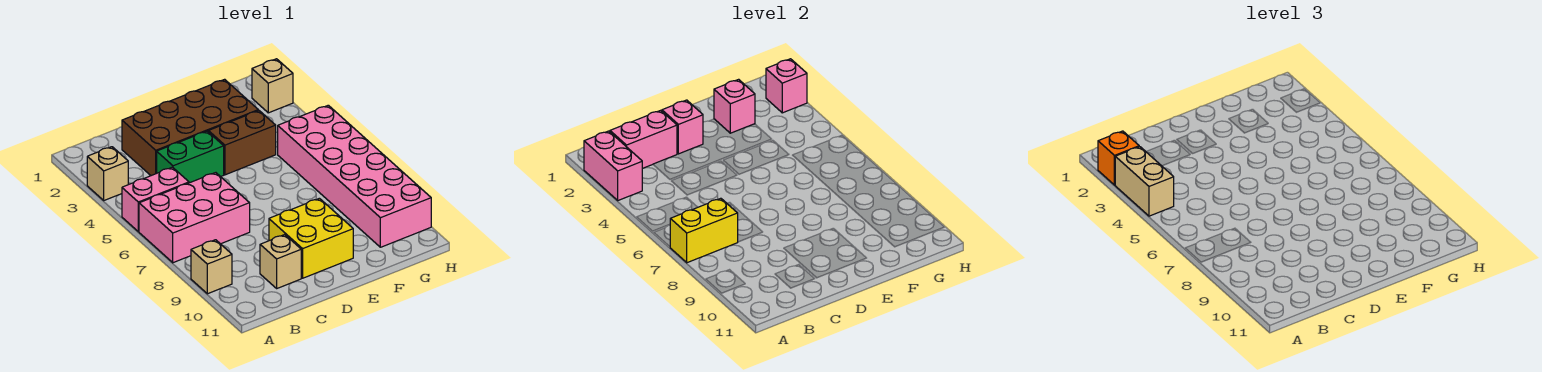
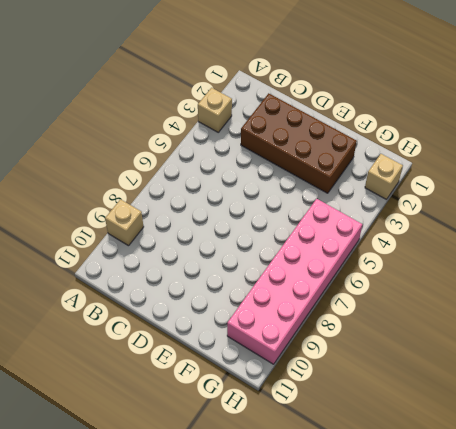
none -> pink 1x2 brick [122,167,189,232]
none -> pink 2x3 brick [139,173,250,263]
none -> green 1x2 brick [157,131,224,183]

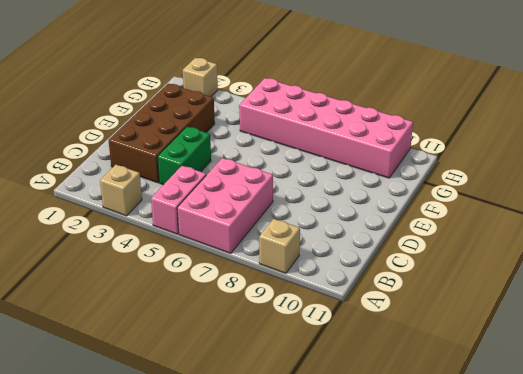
none -> tan 1x1 brick [260,235,301,288]
none -> yellow 2x2 brick [269,198,353,278]
none -> brown 1x2 brick [208,111,276,175]

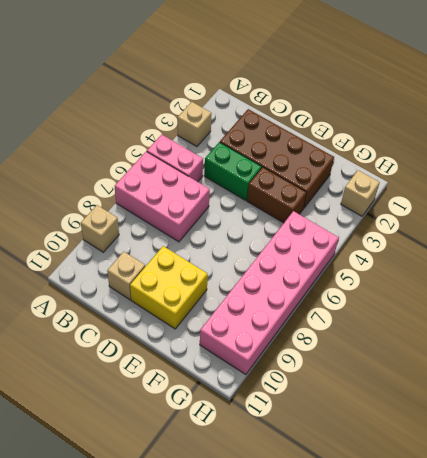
none -> pink 1x2 brick [584,131,642,200]
none -> yellow 1x2 brick [670,198,738,263]
none -> pink 1x2 brick [610,110,677,169]

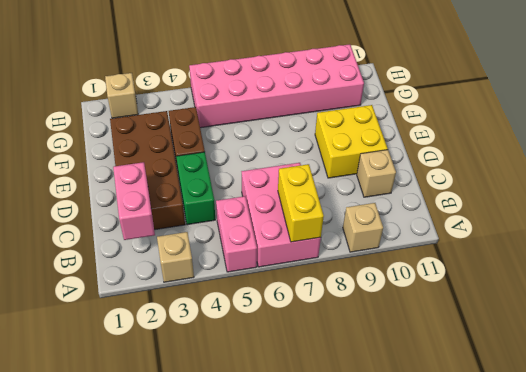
none -> pink 1x2 brick [584,131,642,200]
none -> pink 1x1 brick [662,100,703,154]
none -> pink 1x1 brick [714,79,755,133]

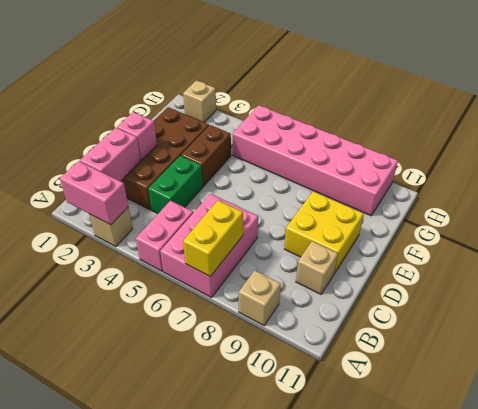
none -> pink 1x1 brick [714,79,755,133]
none -> pink 1x1 brick [766,59,807,113]
none -> orange 1x1 brick [1098,131,1139,185]

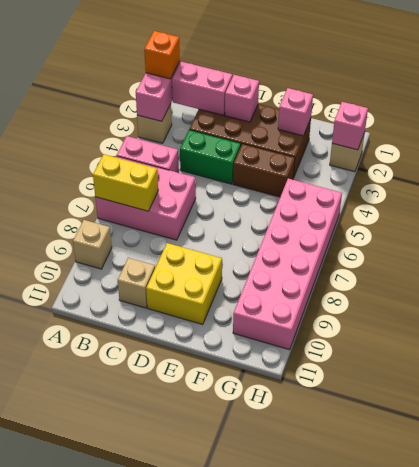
none -> tan 1x2 brick [1115,147,1174,216]

